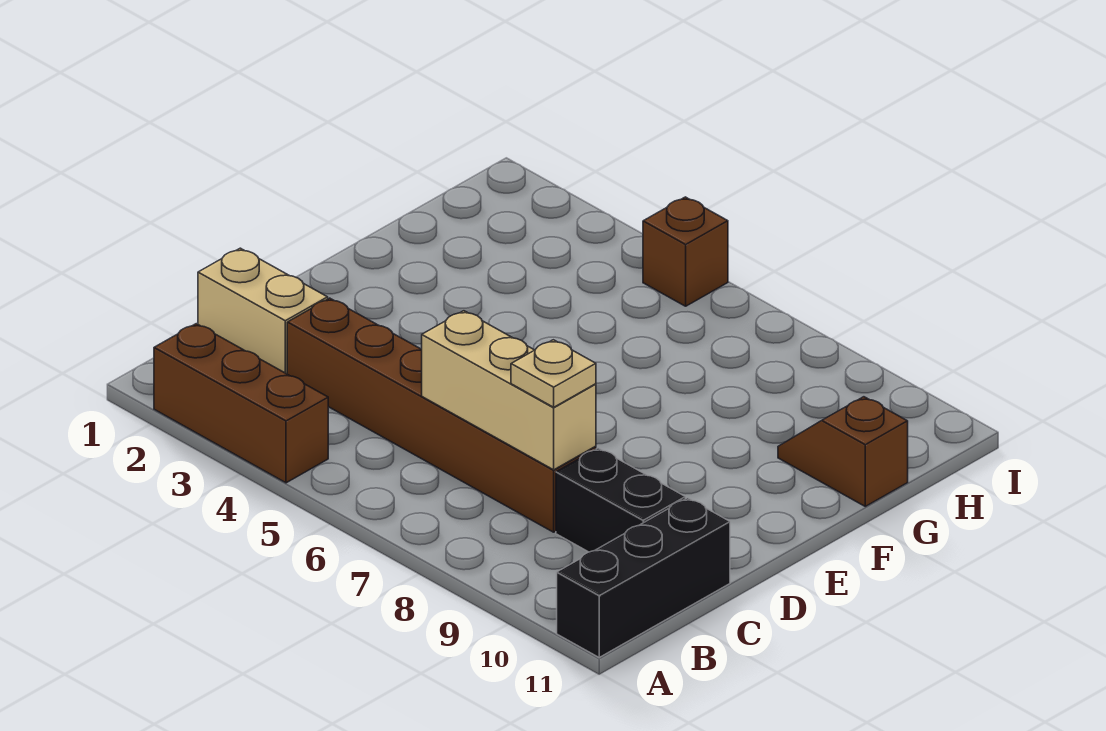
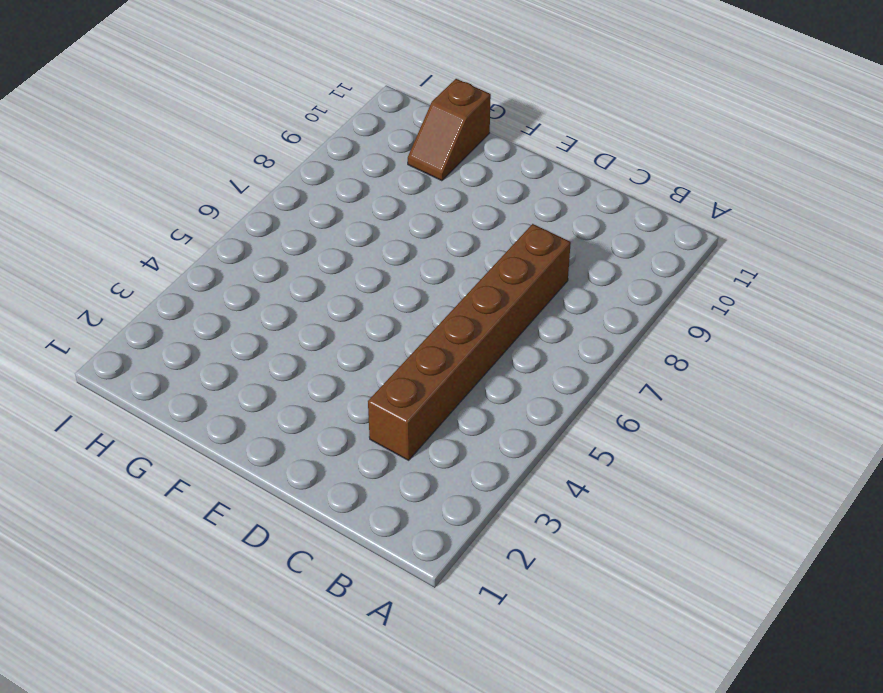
none -> brown 1x3 brick [154,324,328,483]
none -> black 1x3 brick [557,498,730,657]

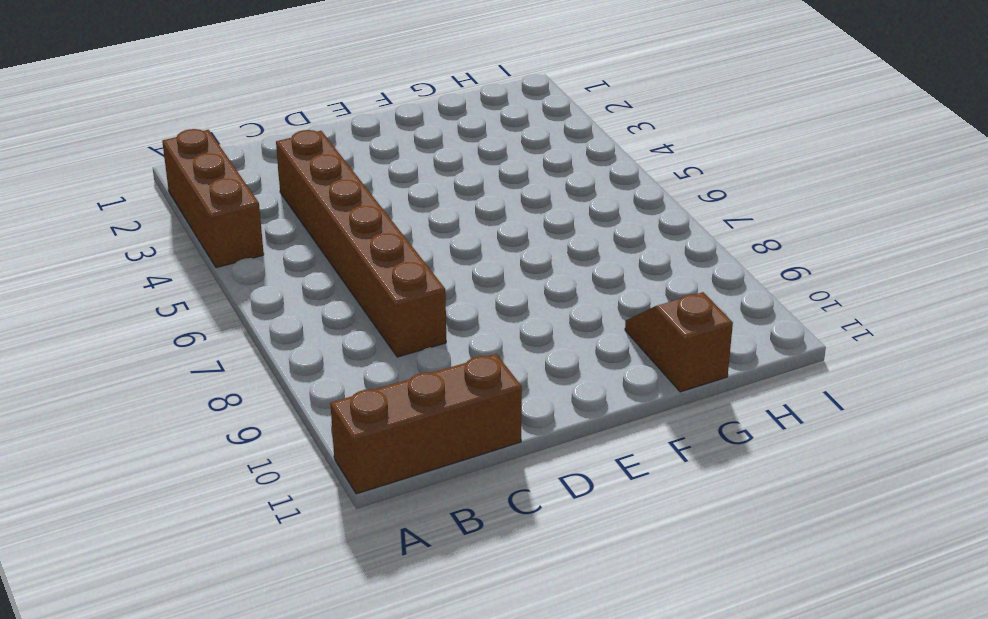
brown 1x3 brick [330,354,522,494] -> black 1x3 brick [557,498,730,657]
none -> tan 1x2 brick [198,248,328,374]
none -> black 1x2 brick [556,448,685,552]

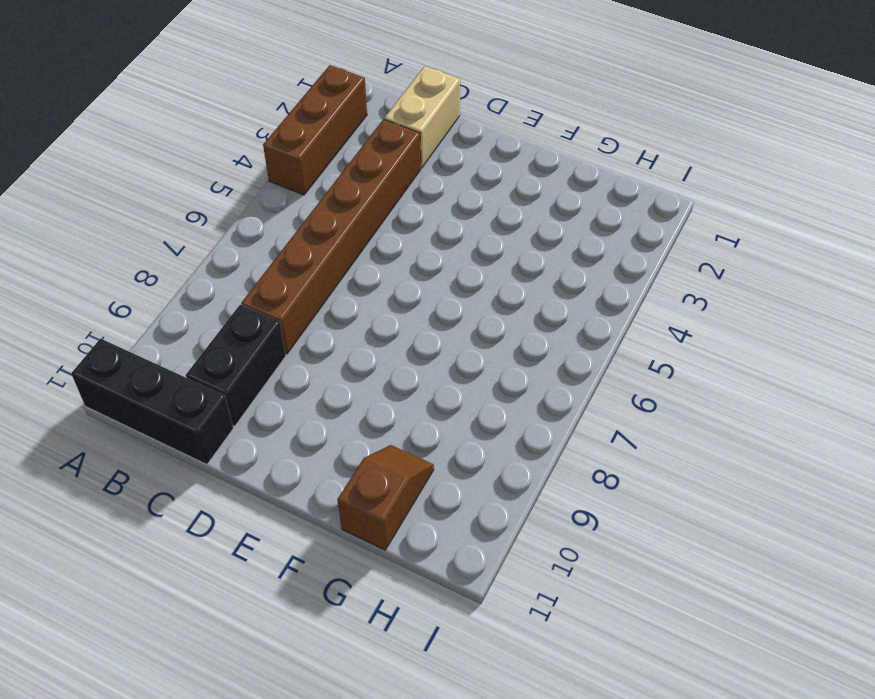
none -> brown 1x1 brick [643,197,728,306]
none -> tan 1x3 brick [422,311,596,470]

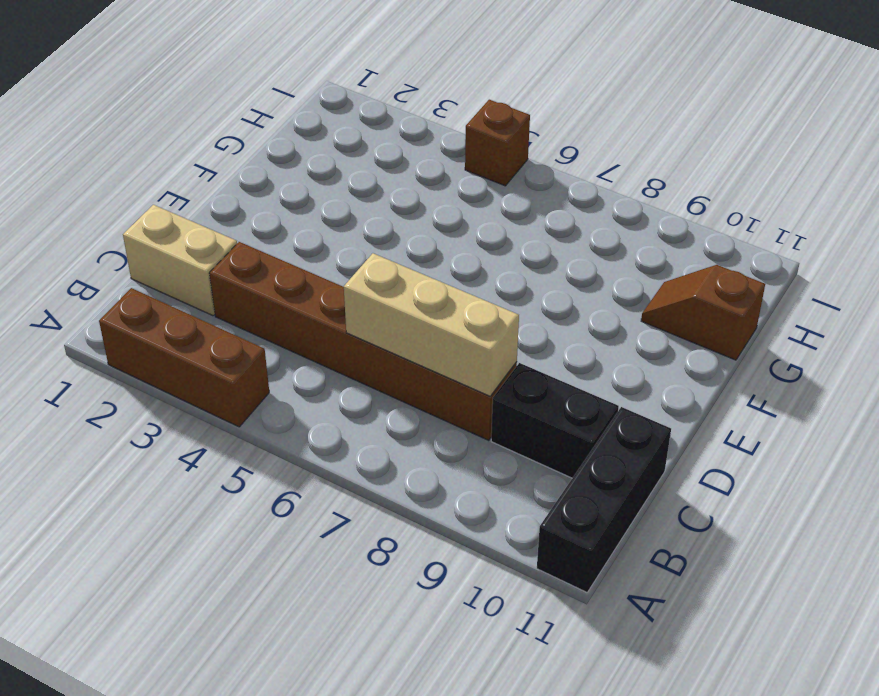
none -> tan 1x1 plate [511,340,596,407]

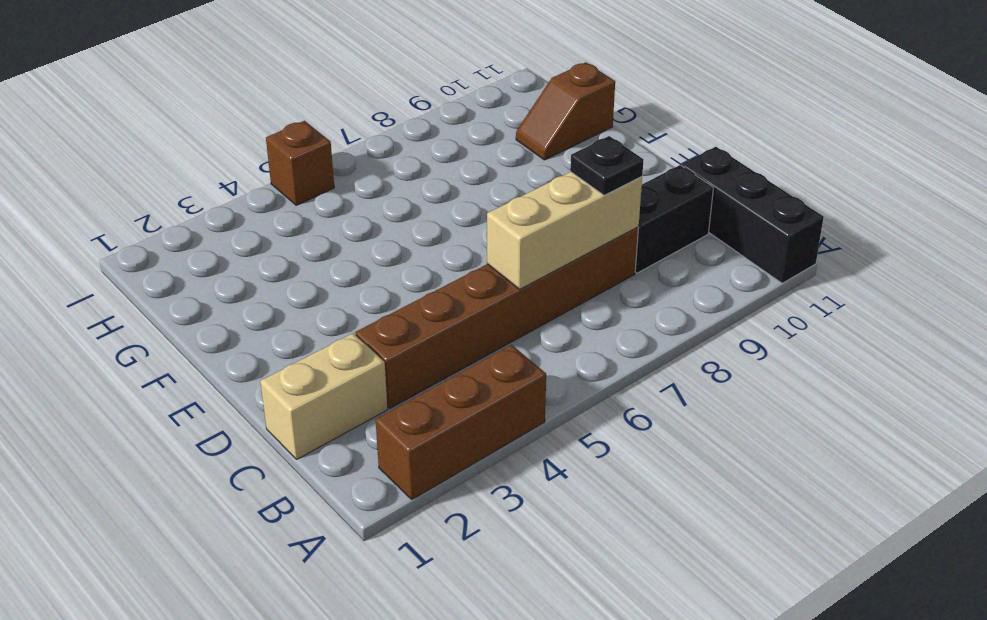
black 1x1 plate [570,136,644,195] -> tan 1x1 plate [511,340,596,407]

